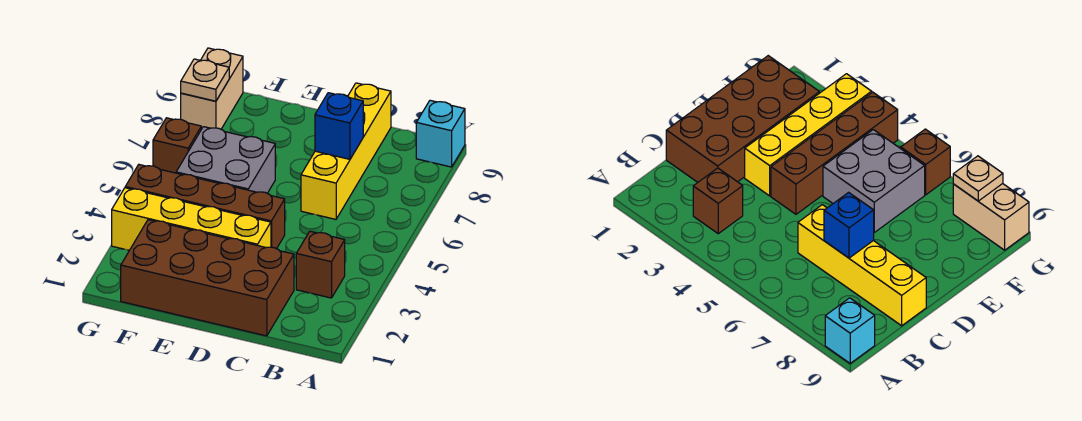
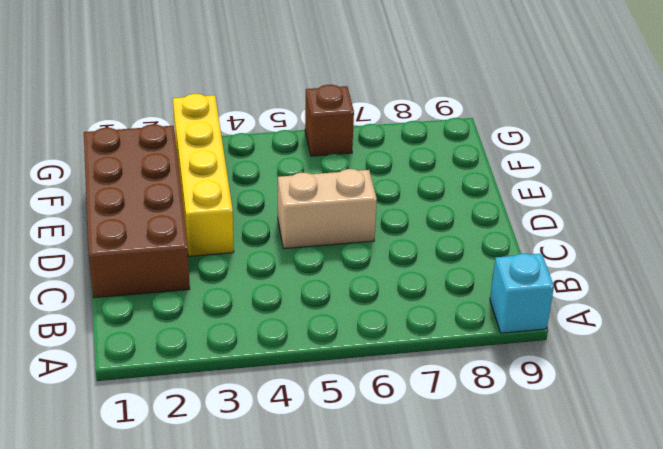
tan 1x2 brick [278,169,377,249] -> tan 1x2 brick moved to [181,48,243,129]
none -> brown 1x1 brick [296,231,345,298]
none -> yellow 1x4 brick [301,83,391,219]

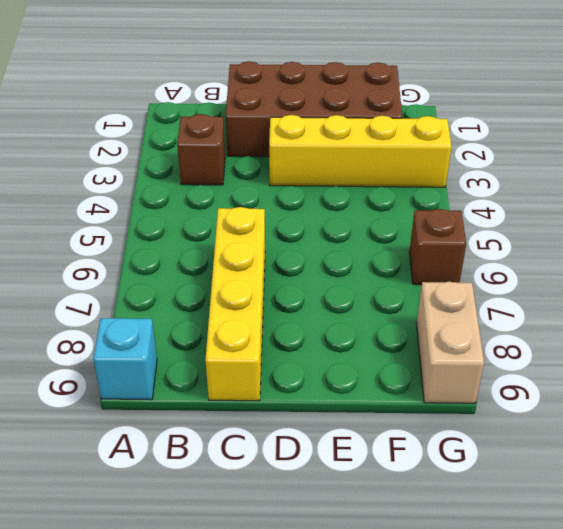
none -> brown 1x4 brick [125,165,285,249]
none -> grey 2x2 brick [176,127,275,193]

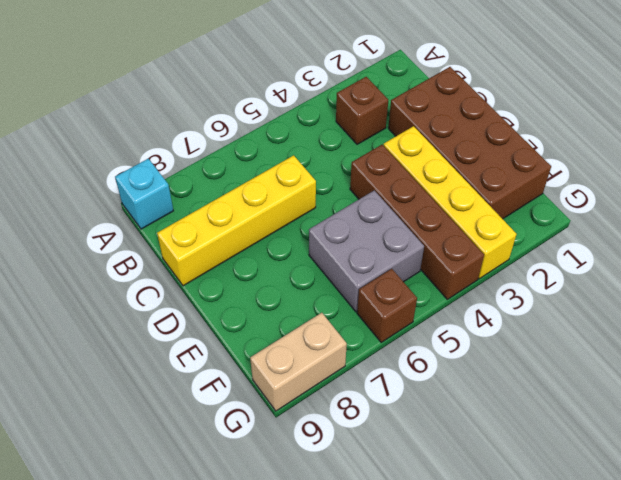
none -> blue 1x1 brick [315,93,363,159]
none -> tan 1x1 plate [181,59,229,101]

